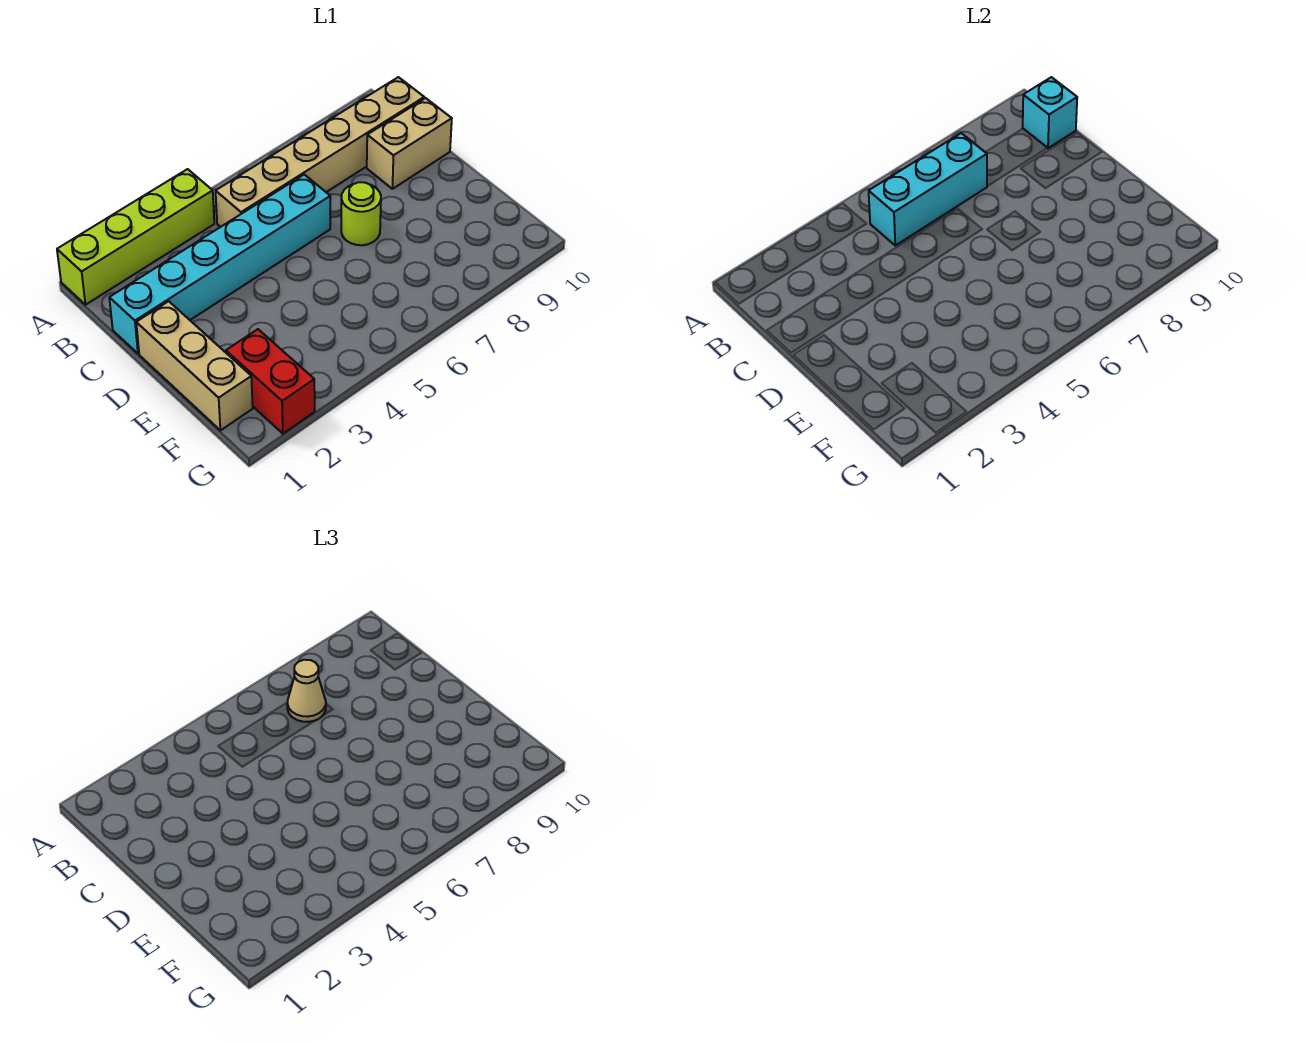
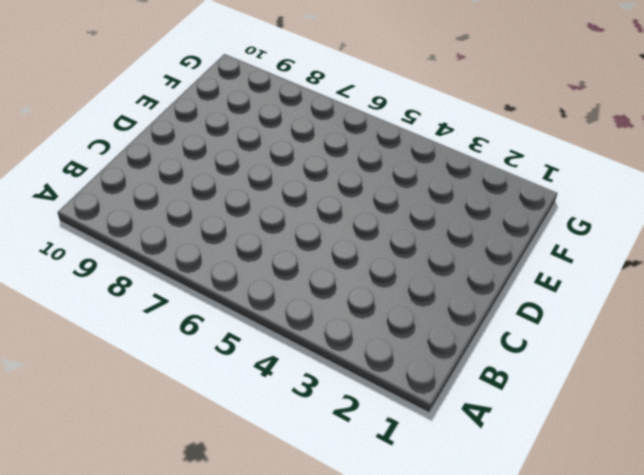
none -> lime 1x4 brick [57,169,214,305]
none -> tan 1x6 brick [216,77,424,227]

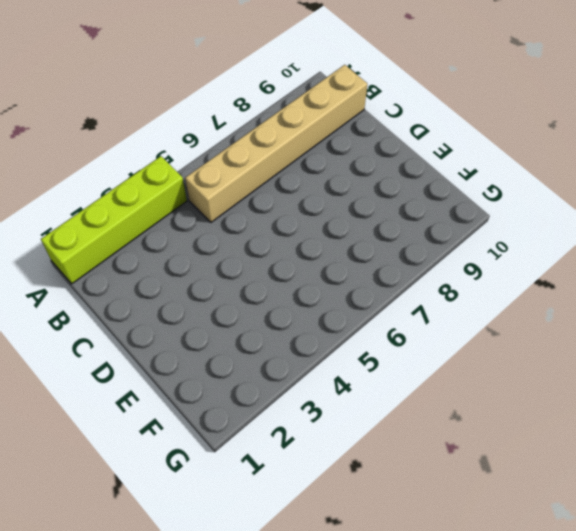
none -> cyan 1x6 brick [109,175,330,354]
none -> tan 1x2 brick [367,98,452,189]

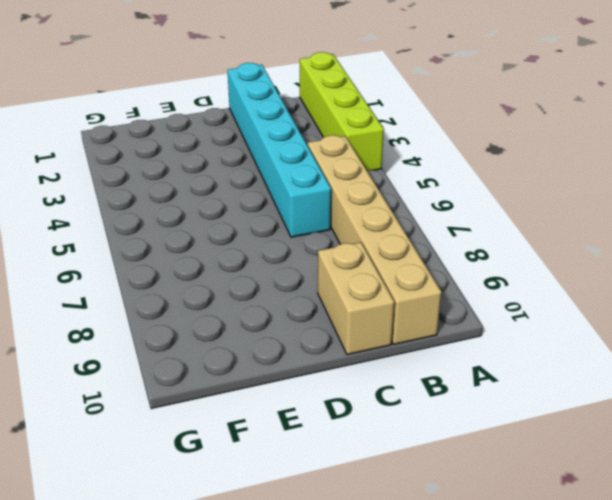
none -> tan 1x3 brick [136,301,253,430]
none -> lime 1x1 round brick [341,182,381,245]

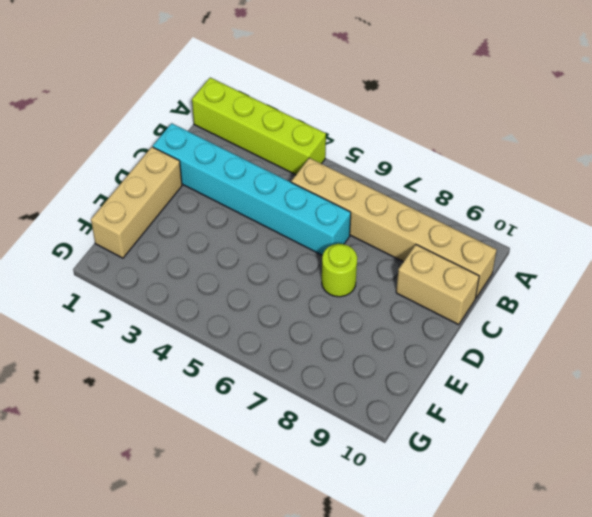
none -> red 1x2 brick [226,329,315,434]
none -> cyan 1x3 brick [869,133,987,246]

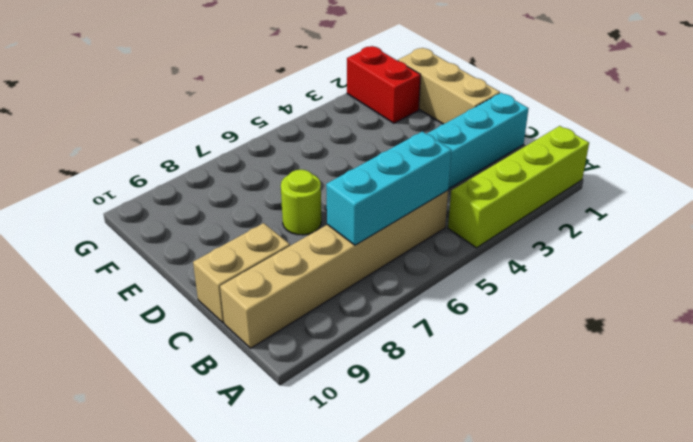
none -> cyan 1x1 brick [1023,77,1077,148]
none -> tan 1x1 cone [287,660,326,722]

